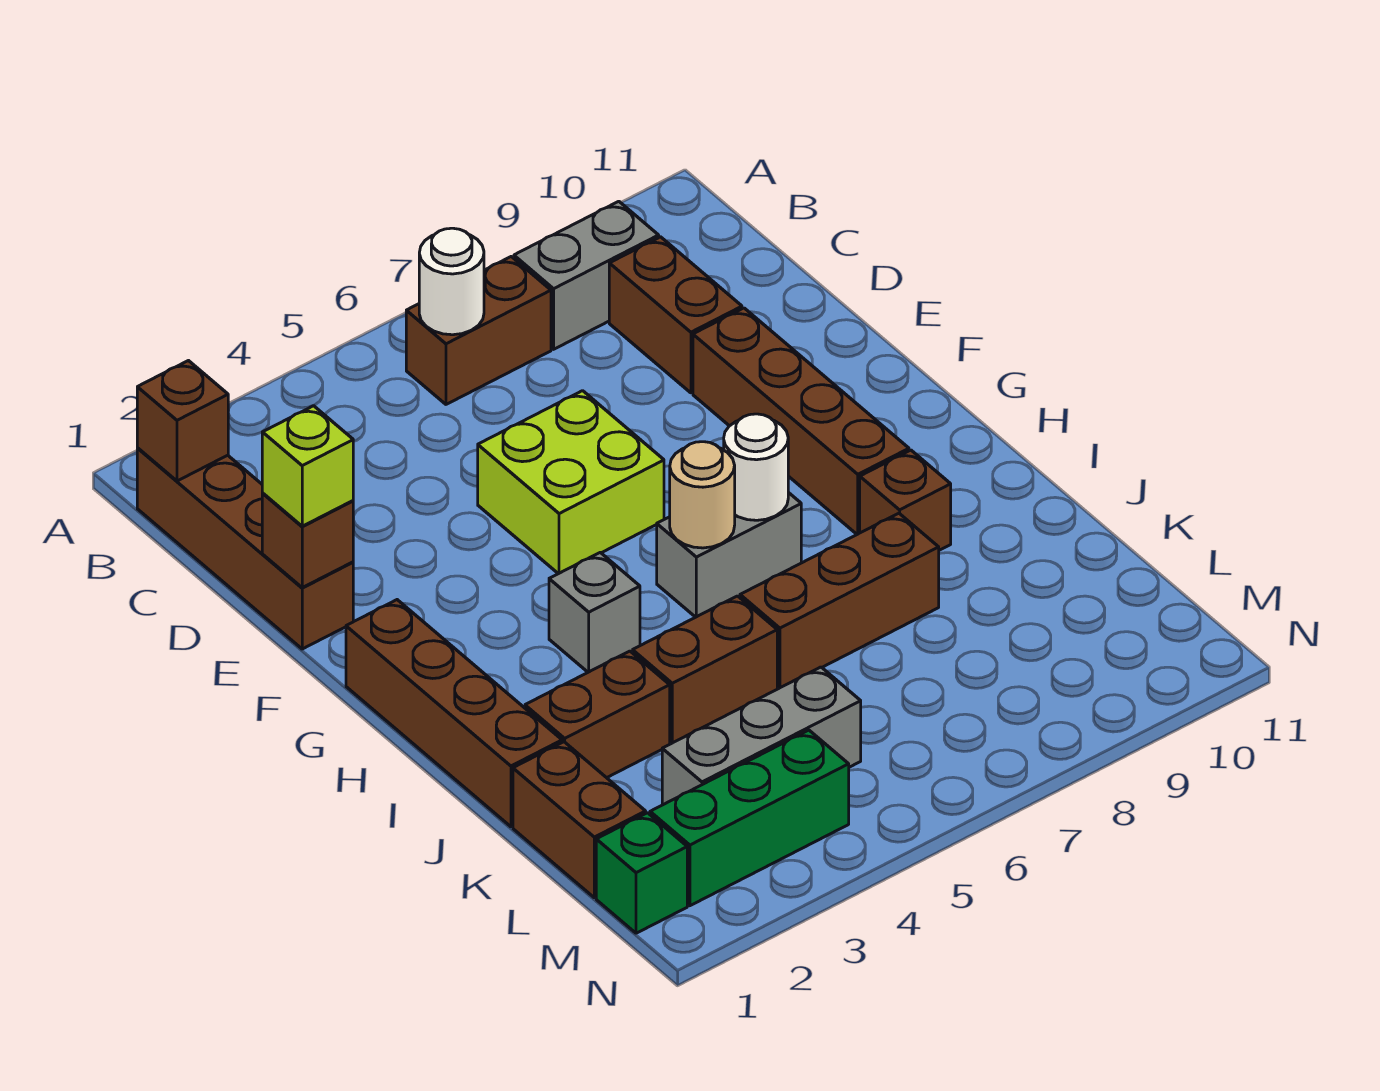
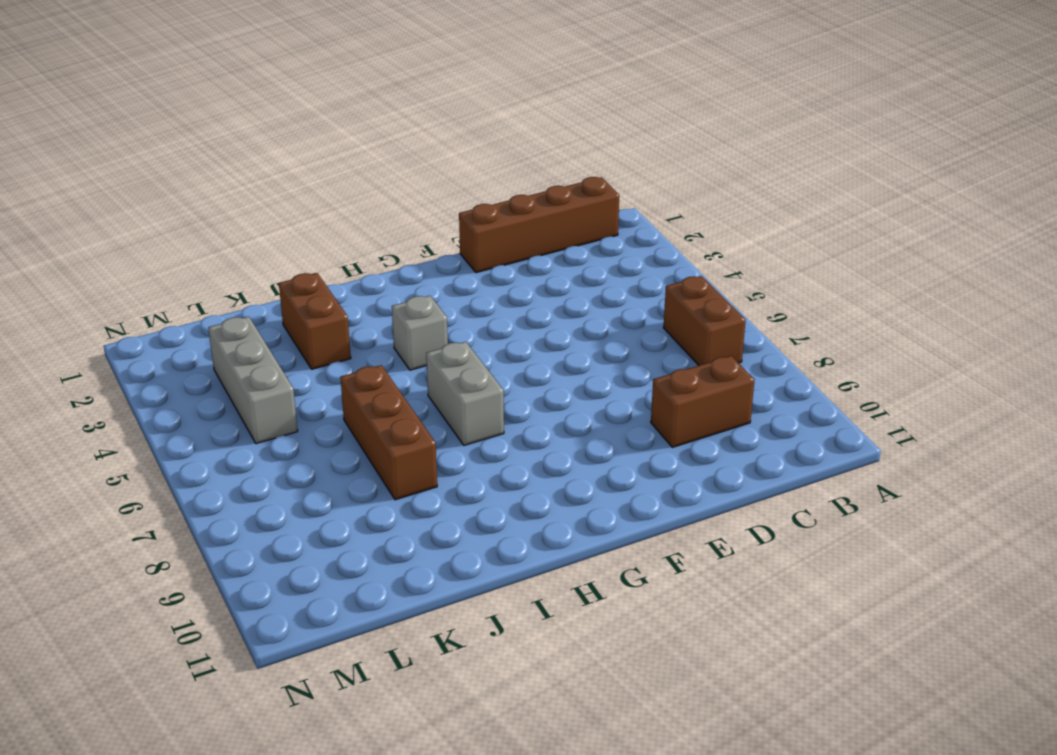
none -> grey 1x2 brick [514,201,659,349]
none -> lime 2x2 brick [478,391,664,574]
none -> brown 1x4 brick [693,308,909,534]

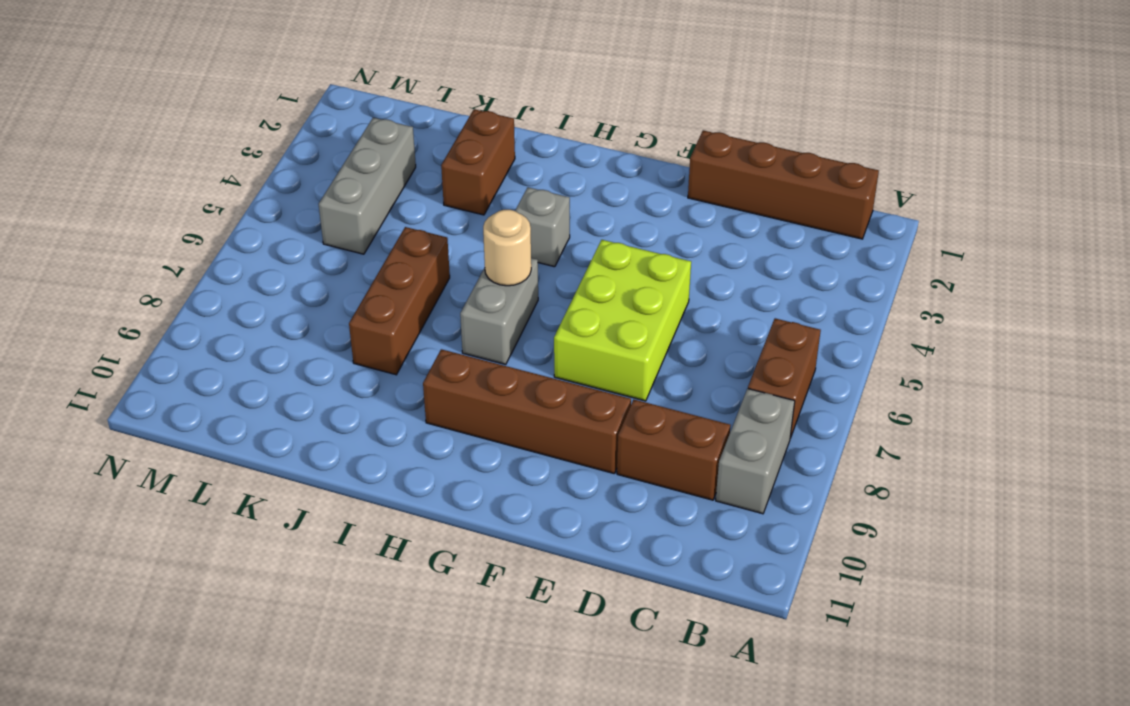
lime 2x3 brick [554,240,691,401] -> lime 2x2 brick [478,391,664,574]
none -> brown 1x4 brick [346,600,562,827]
none -> brown 1x1 brick [860,450,951,550]
none -> brown 1x2 brick [633,596,777,744]

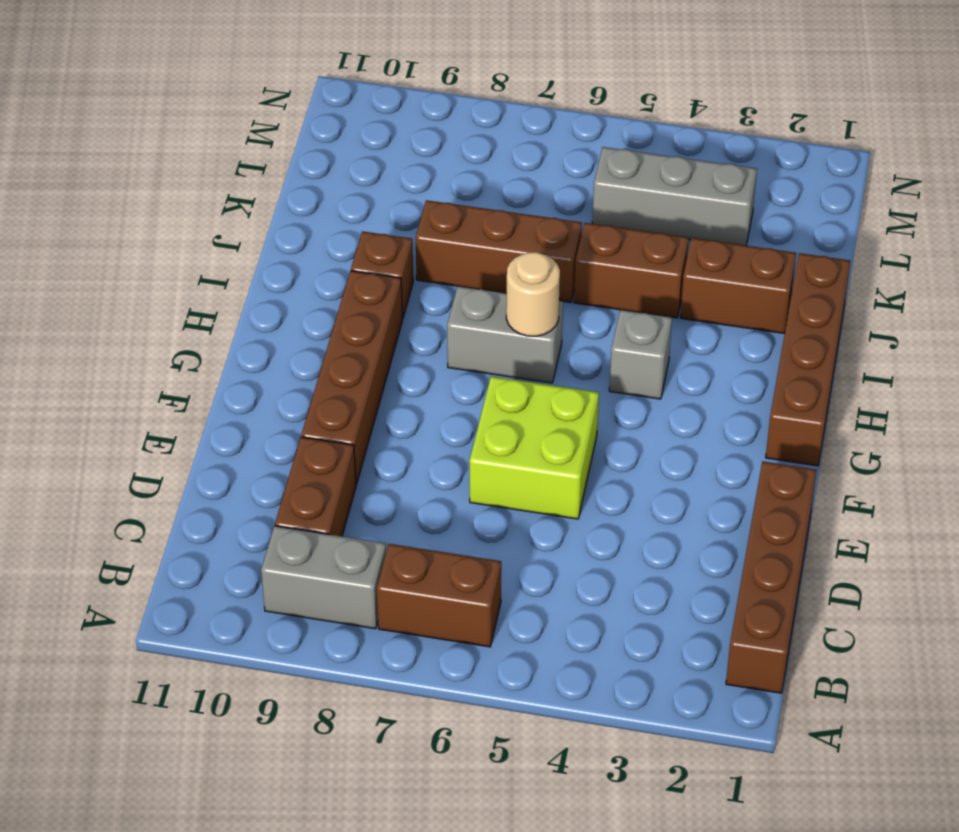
none -> brown 1x2 brick [513,742,646,898]
none -> green 1x1 brick [596,813,687,933]
none -> green 1x3 brick [650,730,849,906]

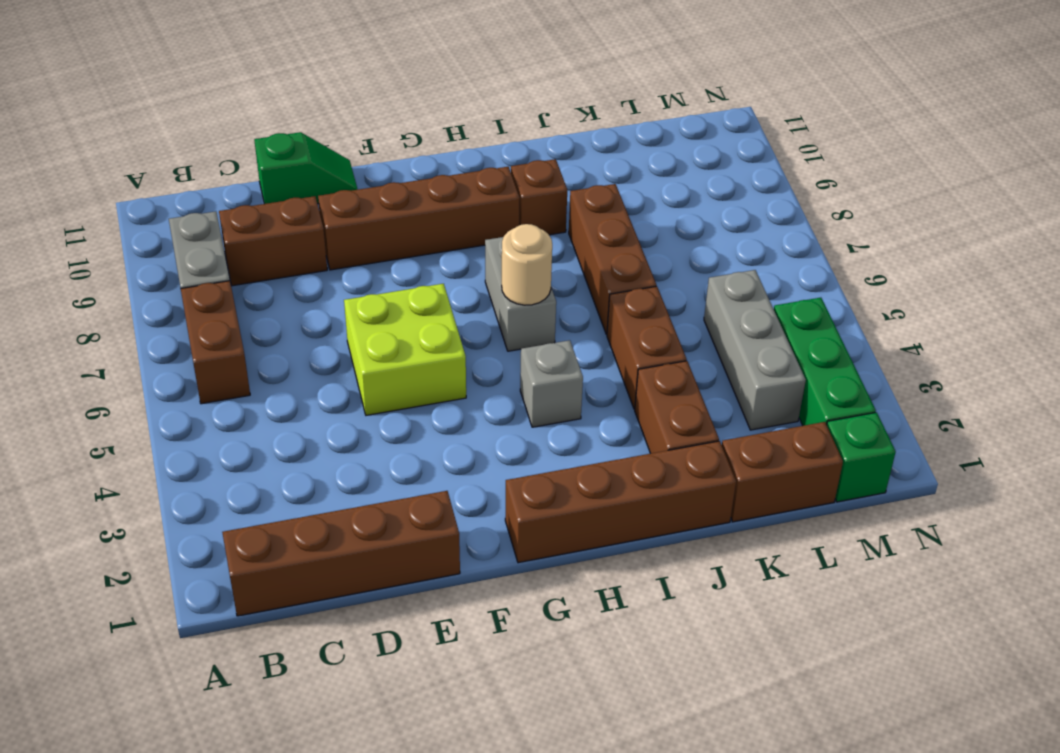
green 1x2 slope [254,132,358,204] -> none
none -> brown 1x1 brick [137,361,228,481]
none -> white 1x1 round brick [419,228,484,335]
none -> brown 1x1 brick [262,494,353,588]

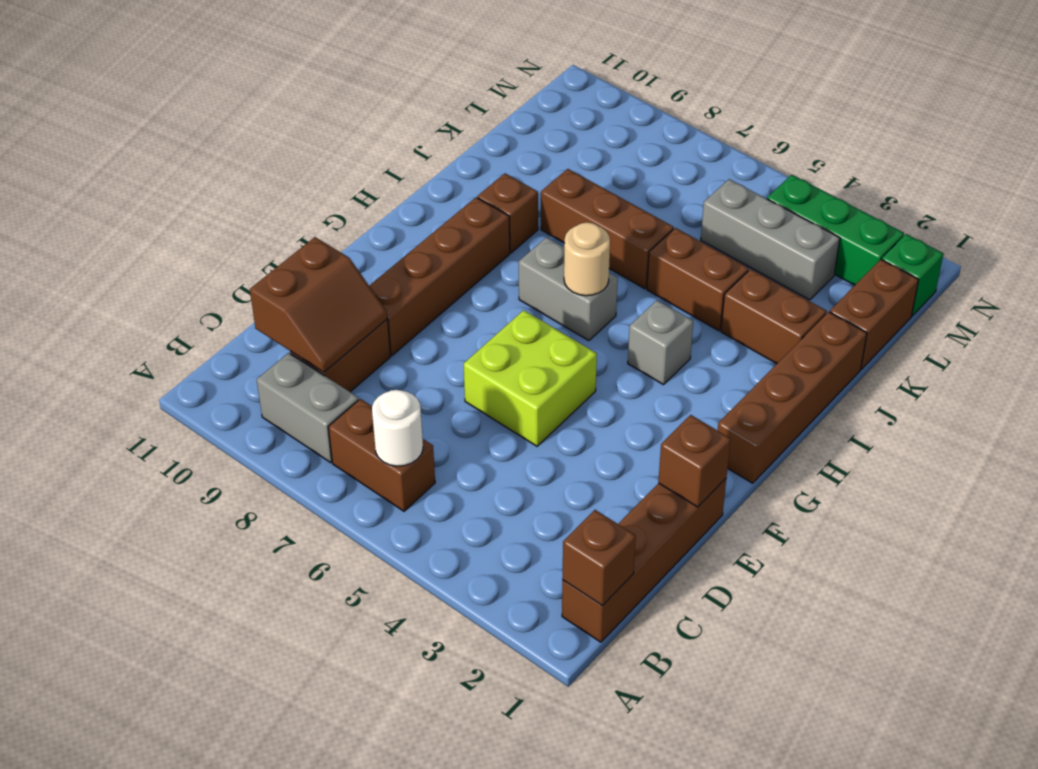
brown 2x2 slope [250,237,388,372] -> none
none -> white 1x1 round brick [724,414,788,520]
none -> lime 1x1 brick [262,406,353,526]

